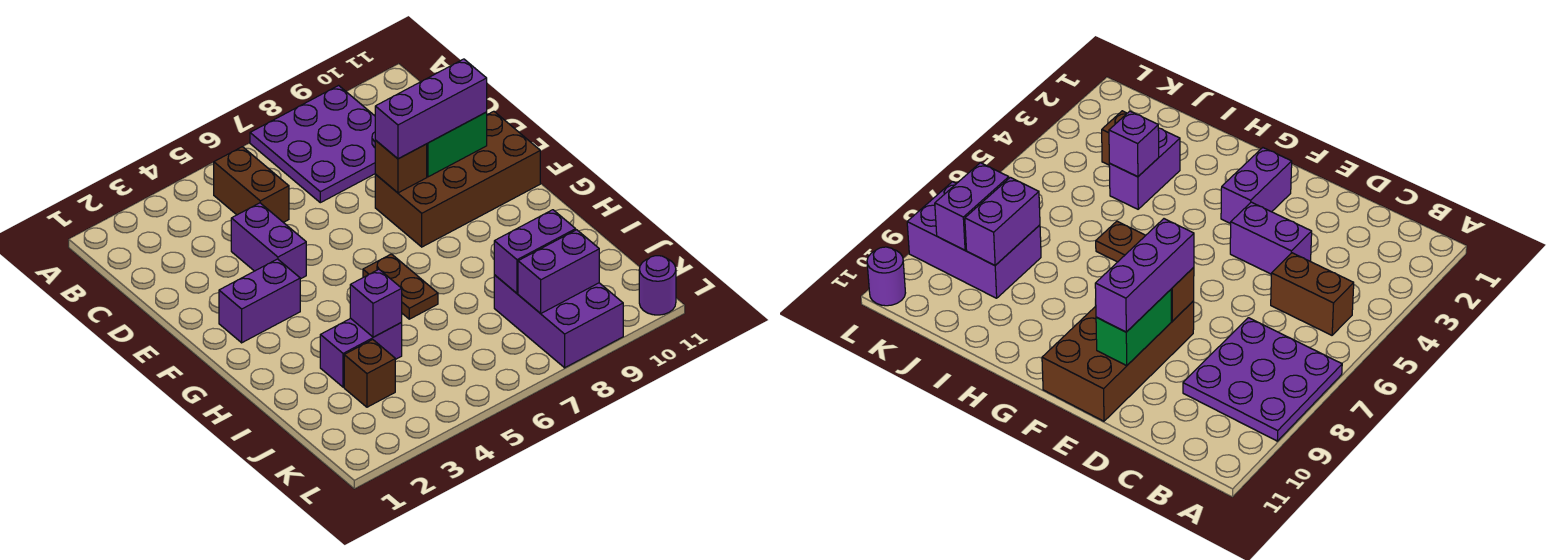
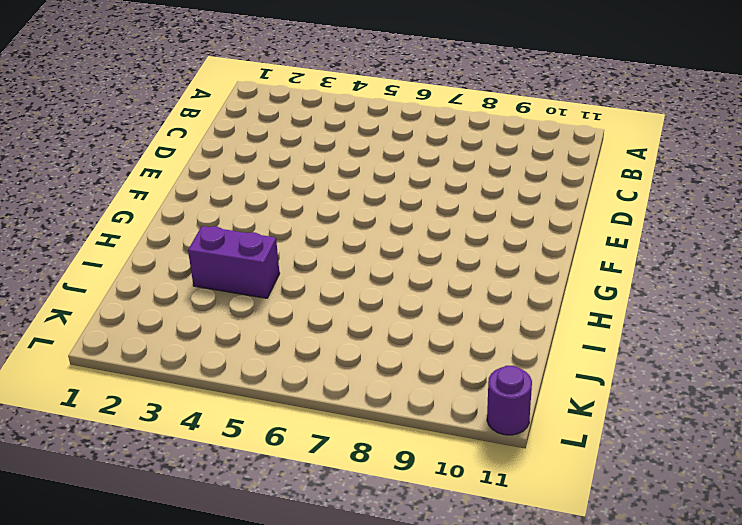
none -> purple 3x3 plate [250,86,375,203]
none -> brown 1x2 brick [214,147,289,222]
none -> purple 1x2 brick [231,203,306,279]

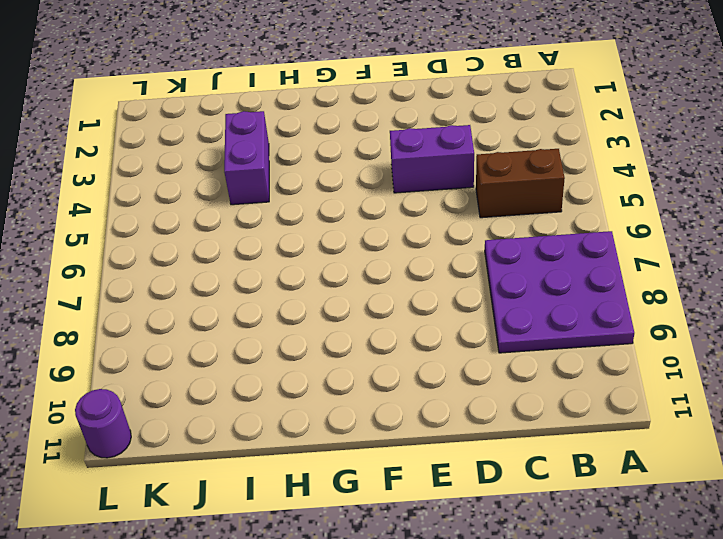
none -> brown 2x4 brick [375,111,540,247]
none -> purple 1x2 brick [219,259,300,343]
none -> brown 1x2 plate [363,254,438,319]

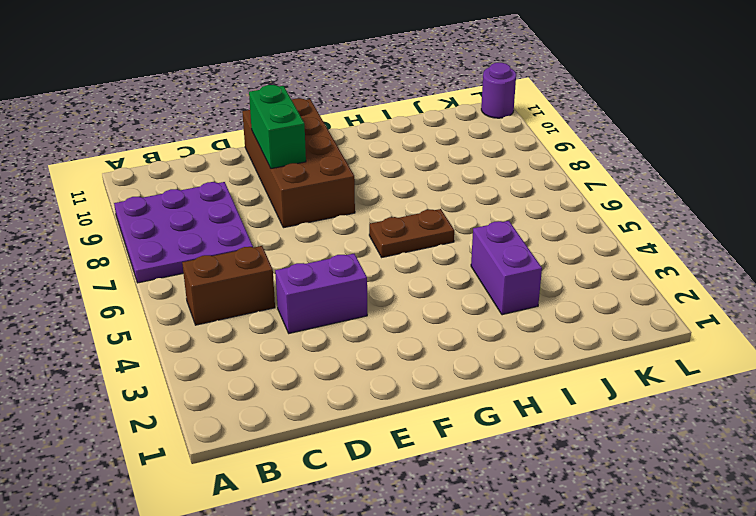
none -> purple 1x2 brick [219,259,300,343]
none -> brown 1x1 brick [344,340,395,407]
none -> purple 2x3 brick [494,275,623,368]

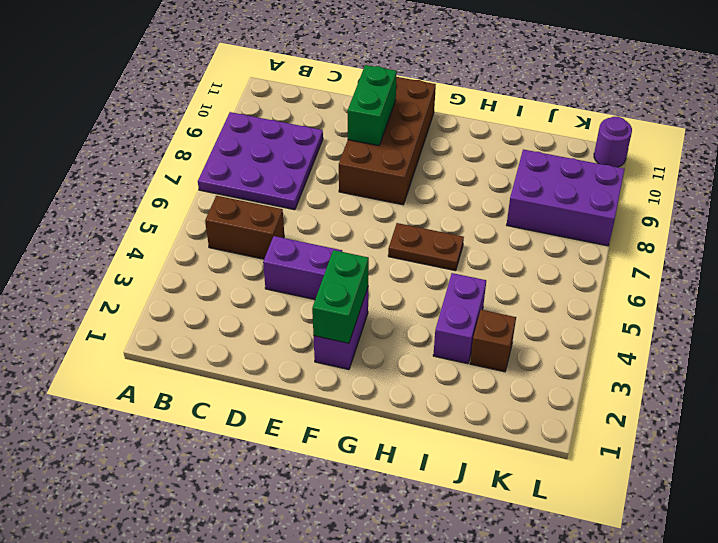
green 1x2 brick [312,250,369,343] -> none
none -> brown 1x1 brick [375,140,427,193]
none -> purple 1x1 brick [350,269,402,337]
none -> purple 1x2 brick [494,210,576,293]

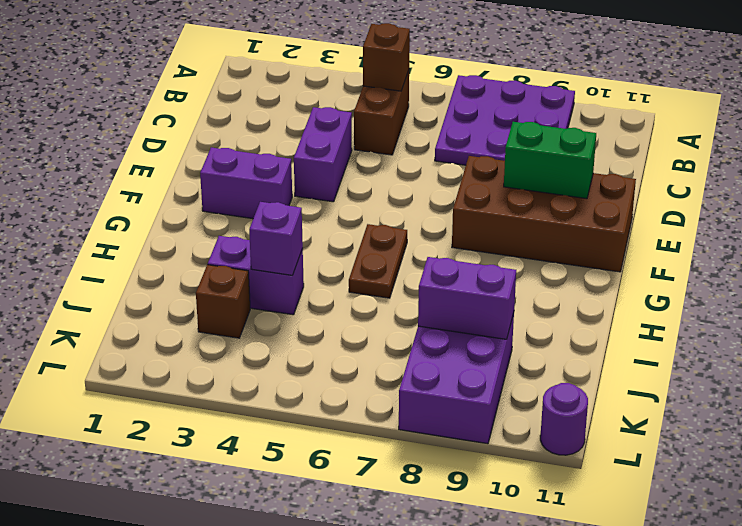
brown 1x1 brick [363,23,410,91] -> brown 1x1 brick moved to [375,140,427,193]
none -> purple 1x2 brick [518,230,599,313]
none -> purple 1x3 brick [375,59,487,159]

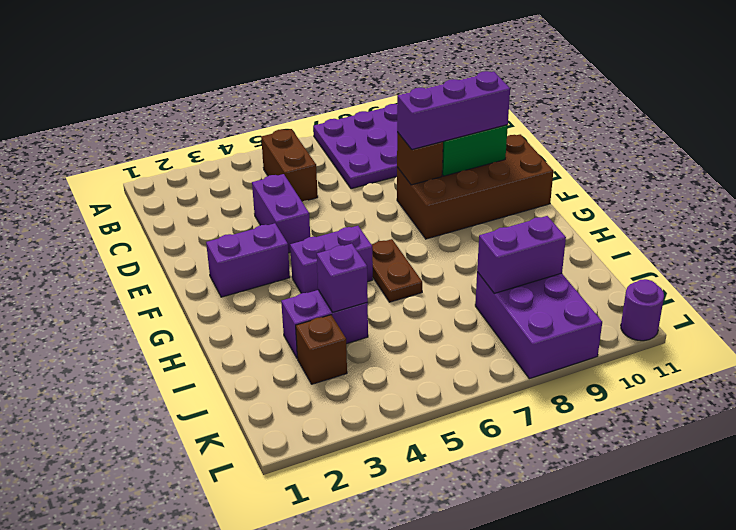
purple 1x2 brick [290,226,373,293] -> purple 1x2 brick moved to [518,230,599,313]

